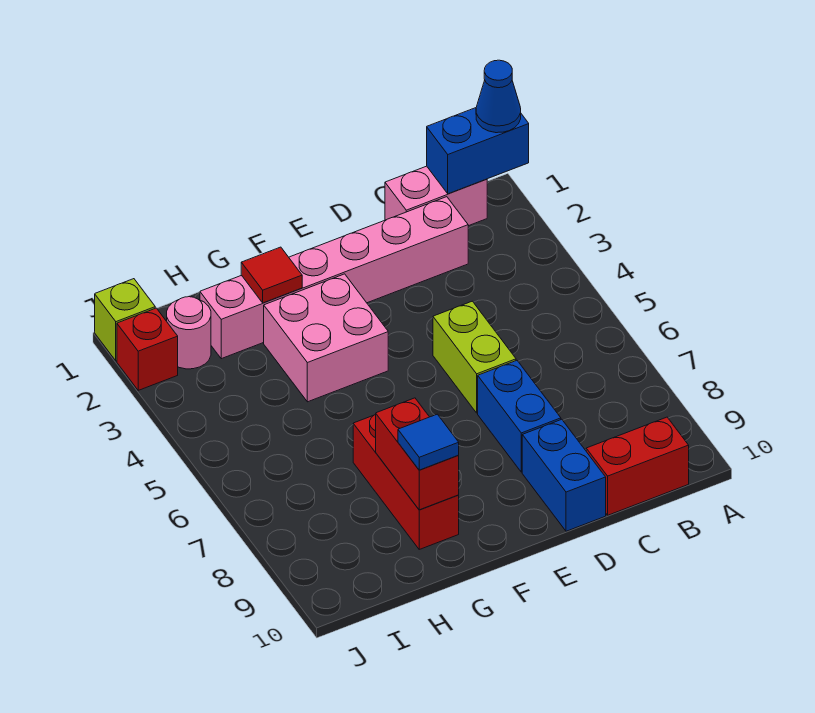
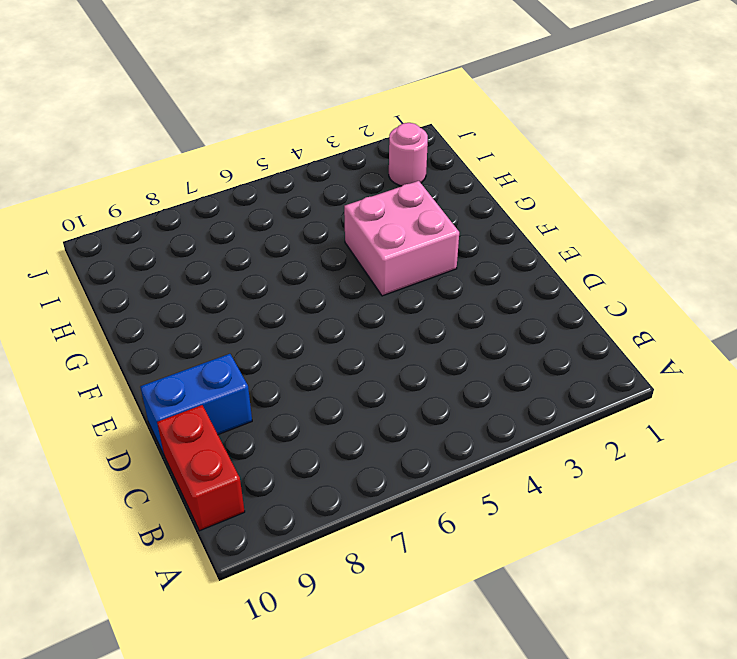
none -> pink 1x2 brick [385,166,487,226]
none -> pink 1x6 brick [200,197,468,359]
none -> lime 1x2 brick [433,301,516,413]

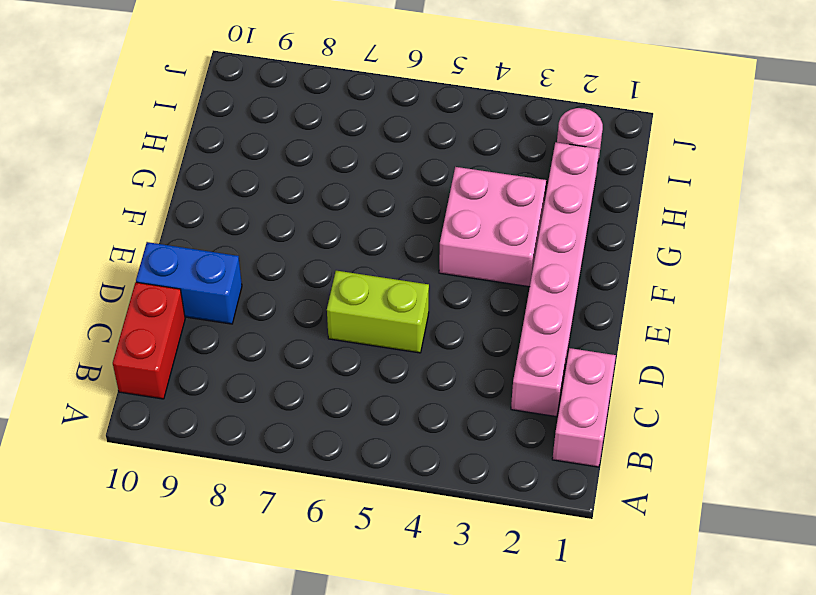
none -> blue 1x2 brick [478,361,561,472]
none -> red 1x3 brick [353,414,459,549]
none -> lime 1x1 brick [95,279,155,361]

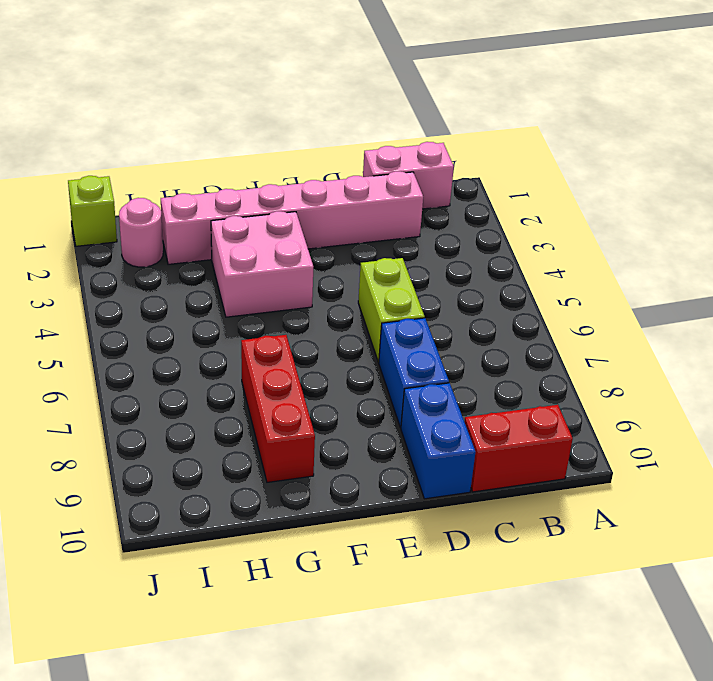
none -> red 1x1 brick [117,308,178,390]
none -> blue 1x2 brick [427,108,529,194]
none -> red 1x1 tile [241,247,302,303]

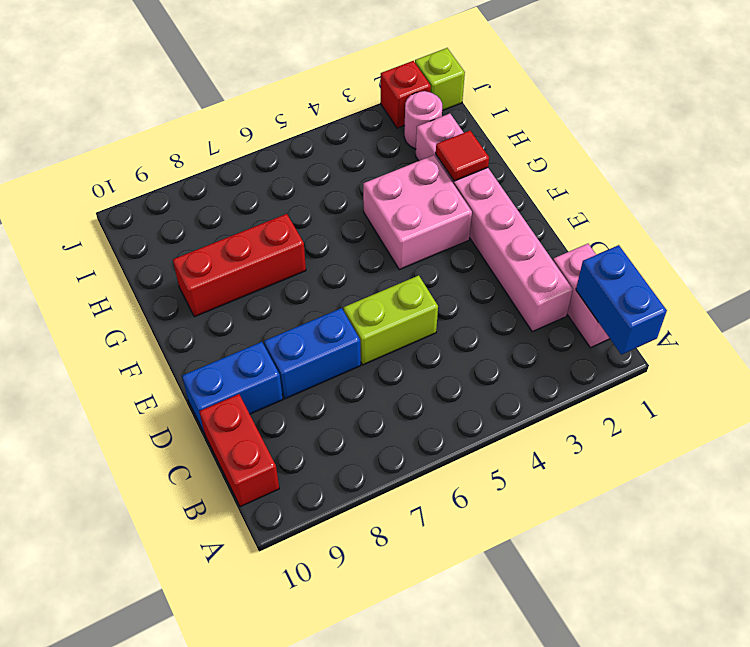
none -> red 1x2 brick [376,398,459,510]
none -> blue 1x1 cone [476,60,521,133]
none -> blue 1x1 tile [398,414,459,470]

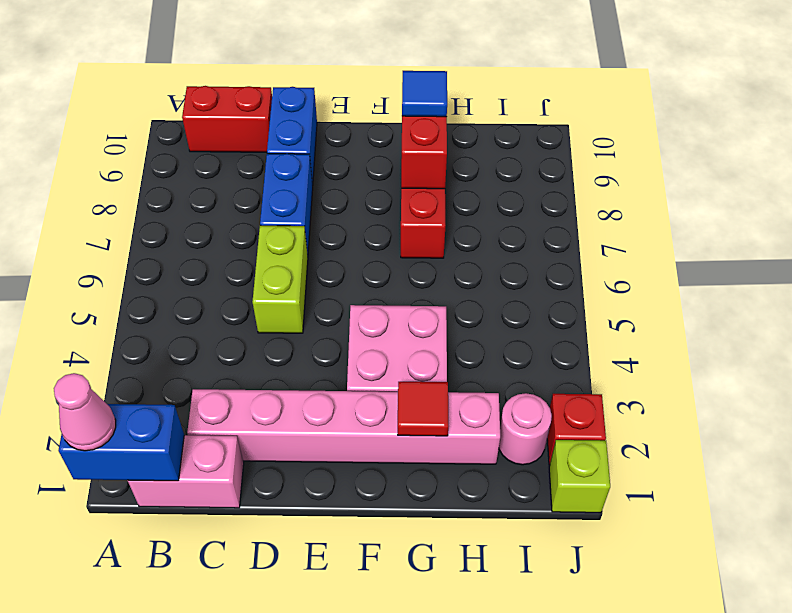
pink 1x1 cone [54,373,116,451] -> blue 1x1 cone [476,60,521,133]

